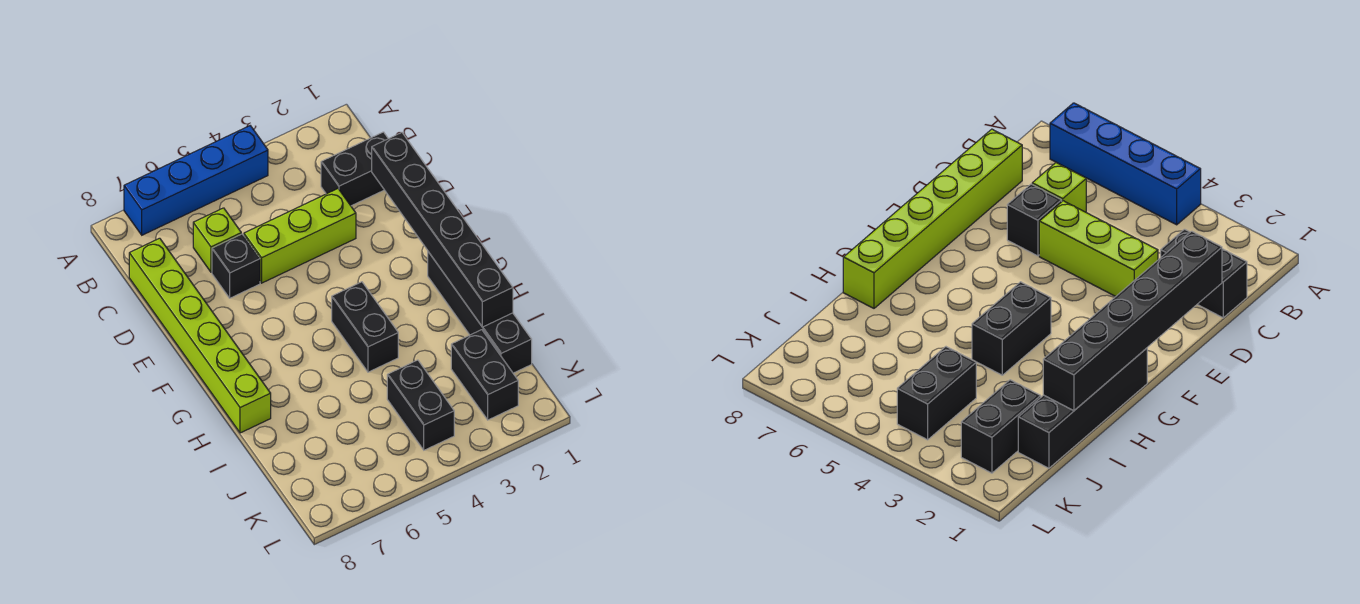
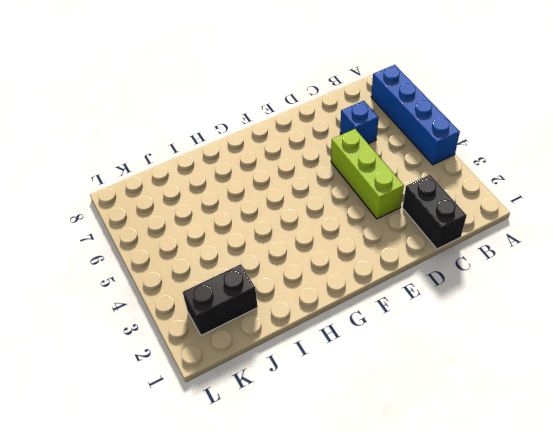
blue 1x1 brick [340,101,379,144] -> lime 1x1 brick [193,208,241,272]
none -> lime 1x6 brick [129,238,271,433]
none -> black 1x1 brick [212,234,260,298]

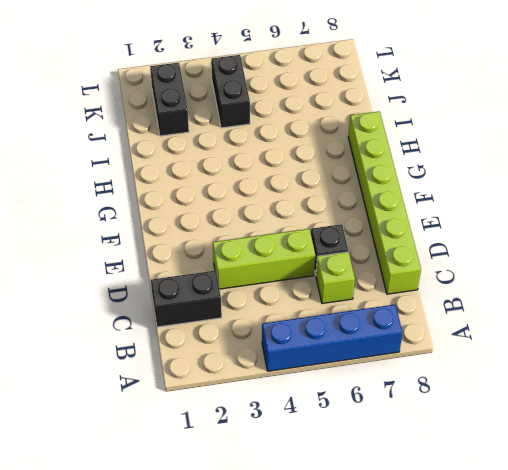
none -> black 1x4 brick [428,252,532,373]
none -> black 1x2 brick [332,282,398,372]

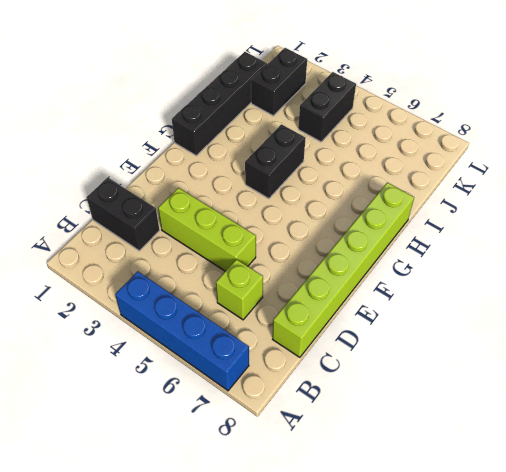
none -> black 1x1 brick [212,234,260,298]
none -> black 1x6 brick [372,133,513,327]

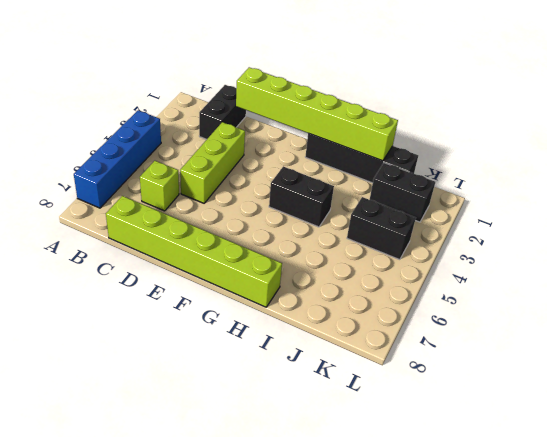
lime 1x6 brick [236,67,398,161] -> black 1x6 brick [372,133,513,327]
none -> black 1x1 brick [212,234,260,298]

